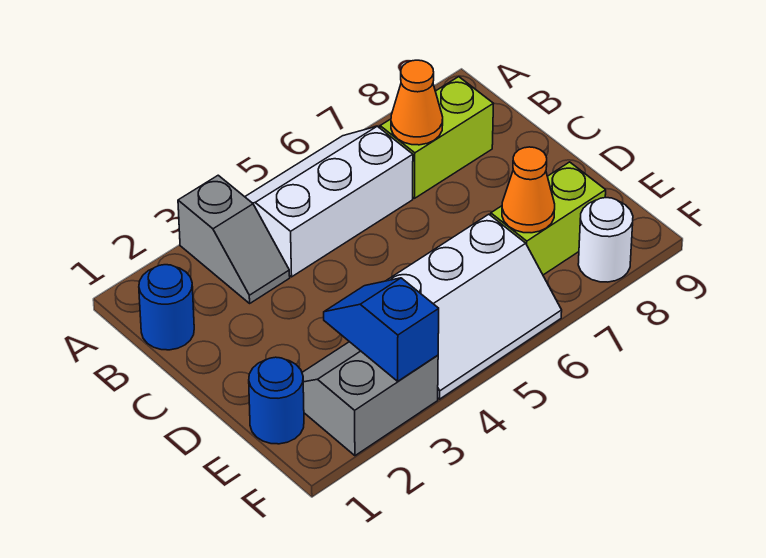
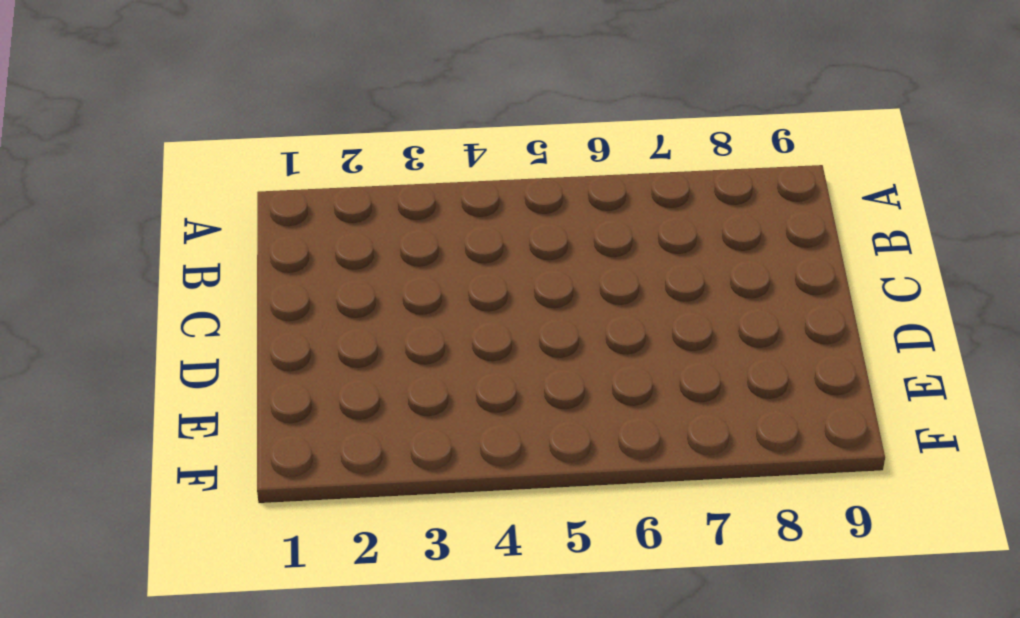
none -> grey 1x2 slope [178,175,290,303]
none -> white 2x3 slope [245,126,413,277]
none -> blue 1x1 round brick [139,265,194,350]

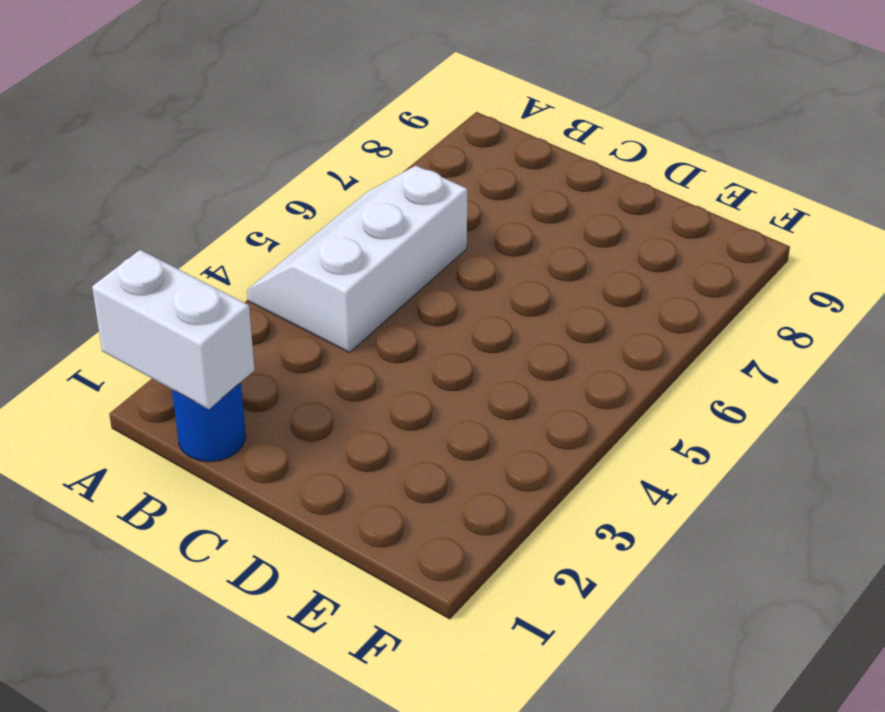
white 1x2 brick [92,250,255,409] -> none
none -> grey 1x2 slope [178,175,290,303]
none -> lime 1x2 brick [380,77,493,198]
none -> blue 1x1 round brick [249,357,304,444]

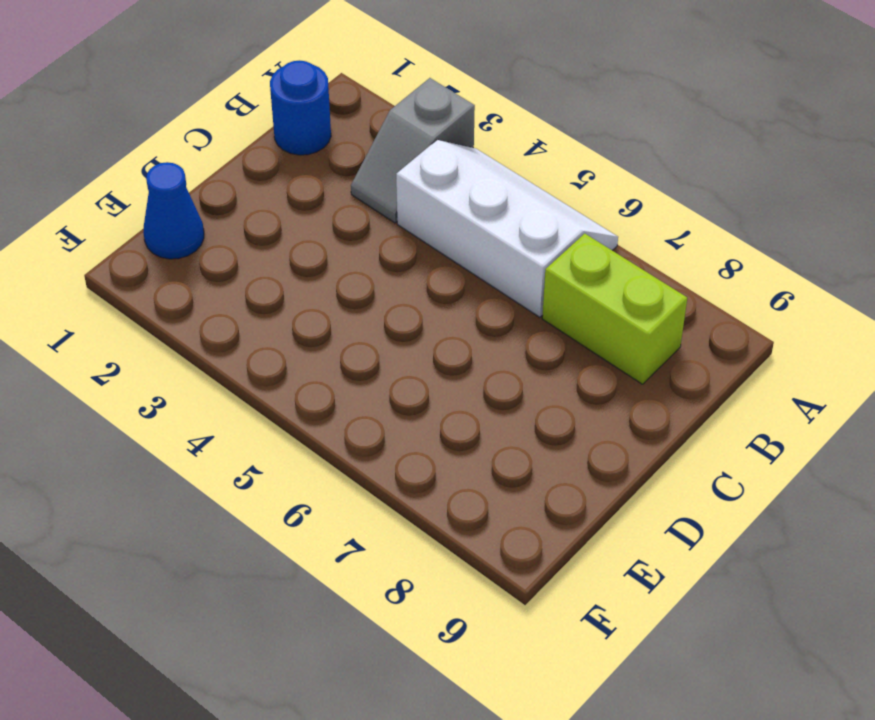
blue 1x1 cone [143,162,204,259] -> blue 1x1 round brick [249,357,304,444]
none -> grey 2x2 slope [302,342,438,456]
none -> white 2x3 slope [386,214,562,399]
none -> lime 1x2 brick [491,162,606,275]

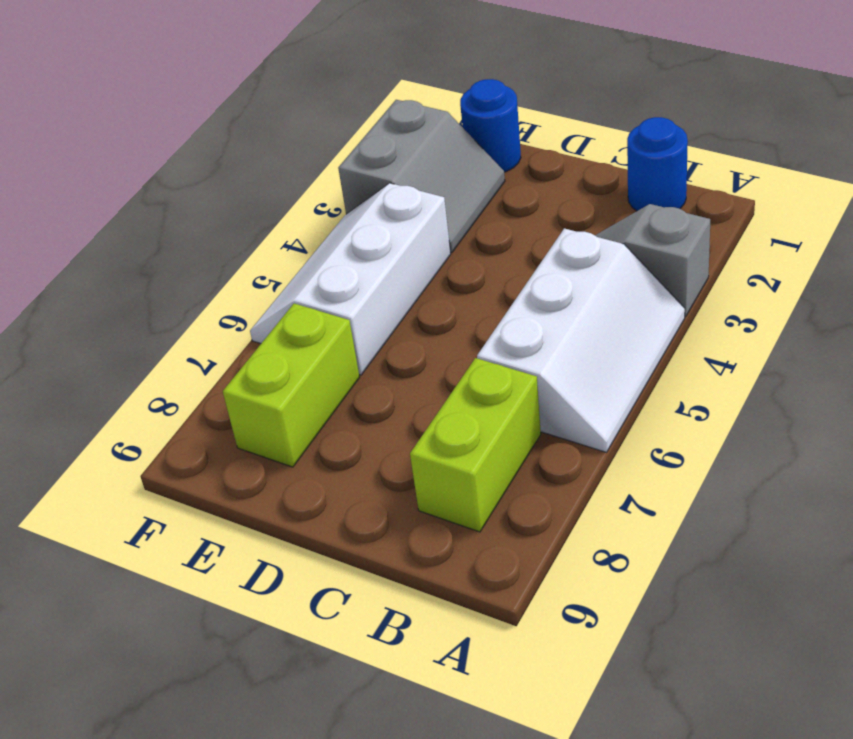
none -> white 1x1 round brick [578,198,633,282]
none -> orange 1x1 cone [391,60,443,145]
none -> blue 1x2 slope [324,278,439,381]

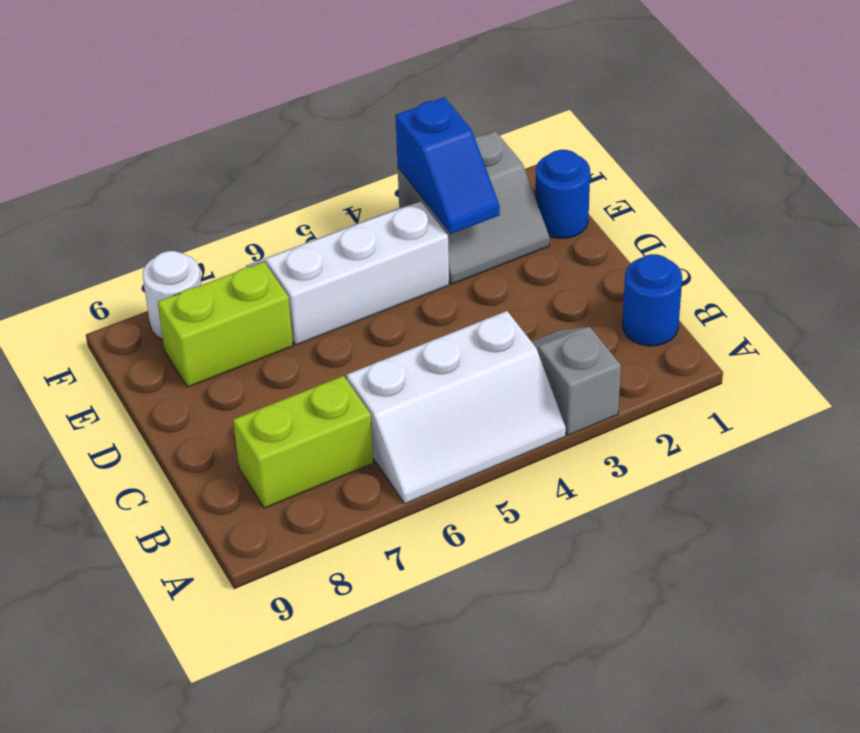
none -> orange 1x1 cone [391,60,443,145]
none -> orange 1x1 cone [502,147,555,233]

